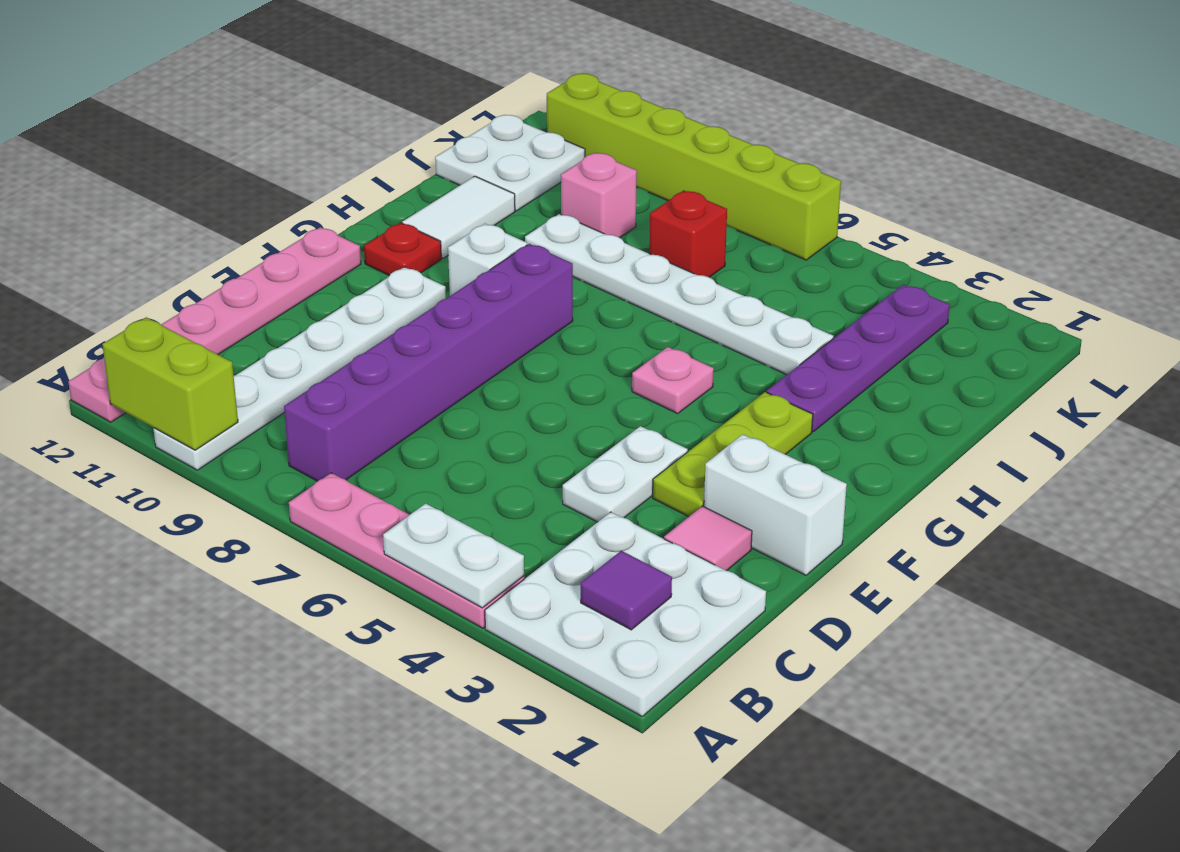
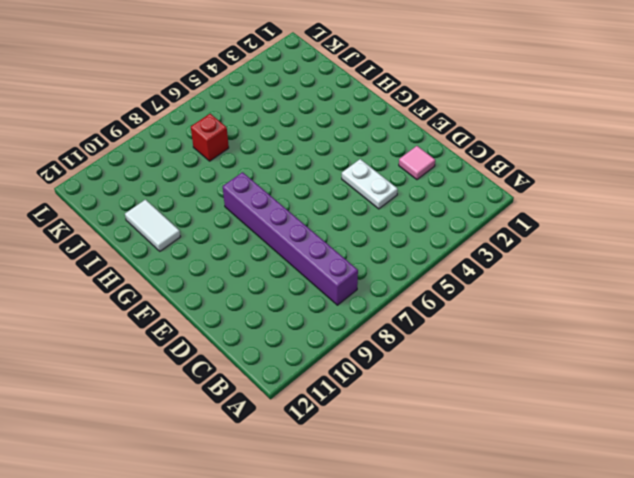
none -> white 3x3 plate [485,512,766,716]
none -> pink 1x4 plate [289,473,524,628]
none -> white 1x6 plate [153,267,446,470]

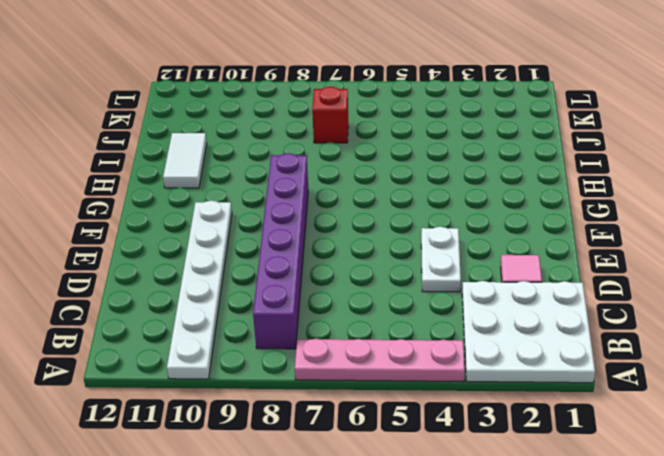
none -> pink 1x6 plate [68,227,361,422]
none -> white 1x2 brick [704,434,847,575]
none -> lime 1x3 plate [653,392,813,517]

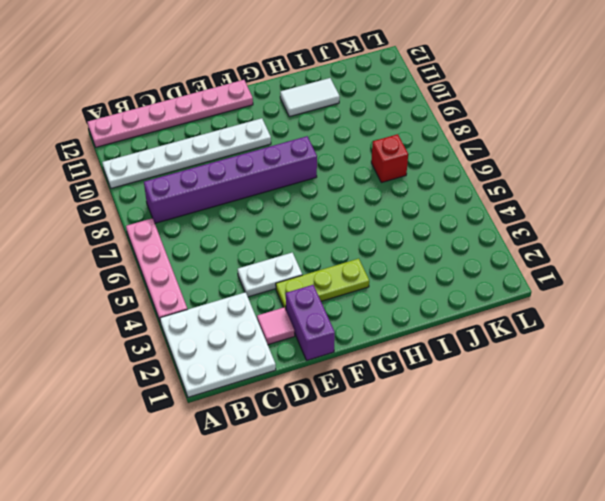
purple 1x2 brick [286,285,335,360] -> white 1x2 brick [704,434,847,575]
none -> pink 1x1 plate [632,347,714,414]
none -> white 1x1 brick [448,224,527,296]
none -> red 1x1 plate [364,223,441,276]

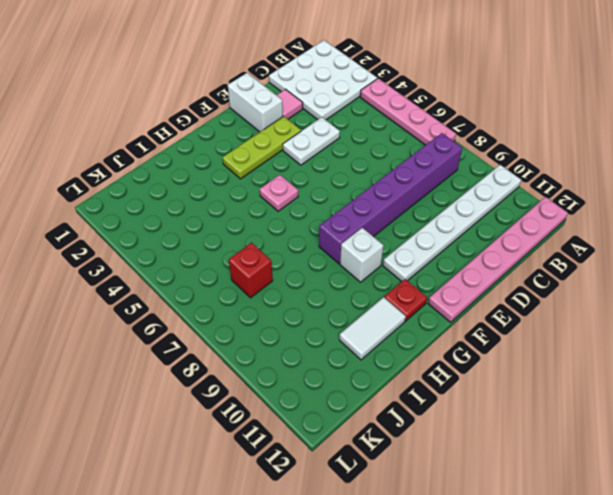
none -> purple 1x4 plate [767,285,950,432]
none -> white 1x6 plate [525,214,834,375]
none -> pink 1x1 brick [561,153,637,238]

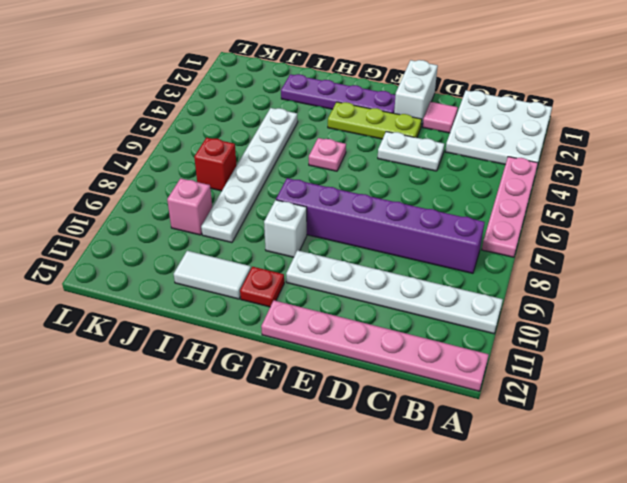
purple 1x4 plate [281,74,395,113] -> purple 1x4 plate moved to [767,285,950,432]
none -> white 2x2 plate [435,115,585,211]
none -> lime 1x6 brick [547,73,841,260]
none -> white 1x2 plate [383,503,524,608]

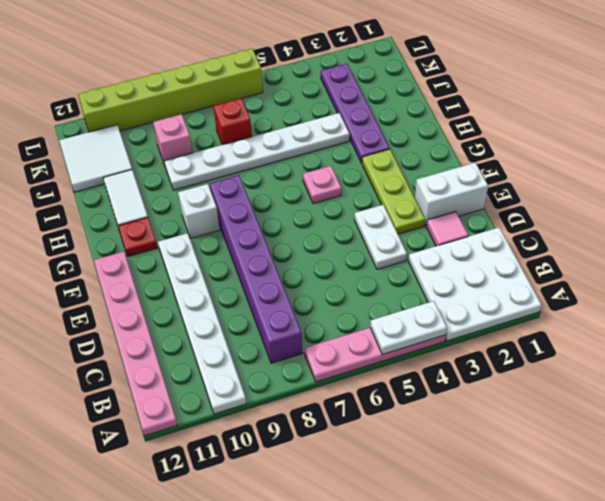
white 2x2 tile [59,125,132,192] -> white 2x2 plate [435,115,585,211]
none -> lime 1x2 brick [102,317,238,450]
none -> purple 1x1 tile [581,551,672,630]

